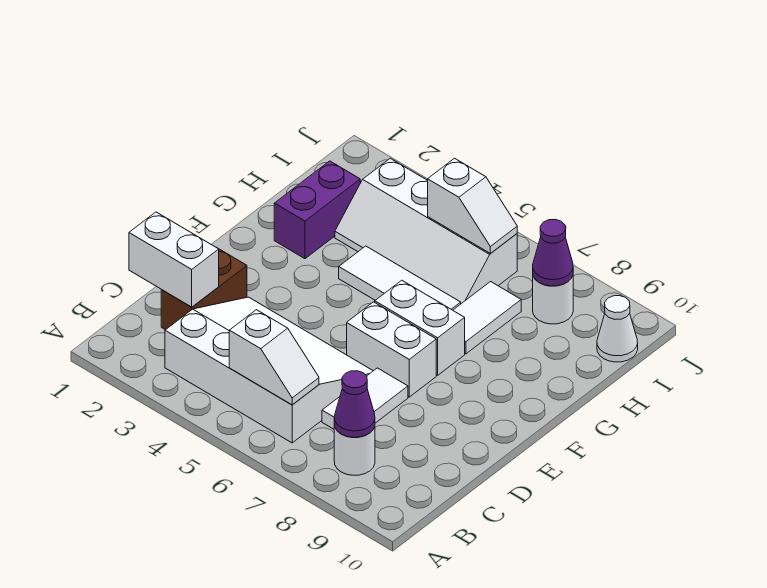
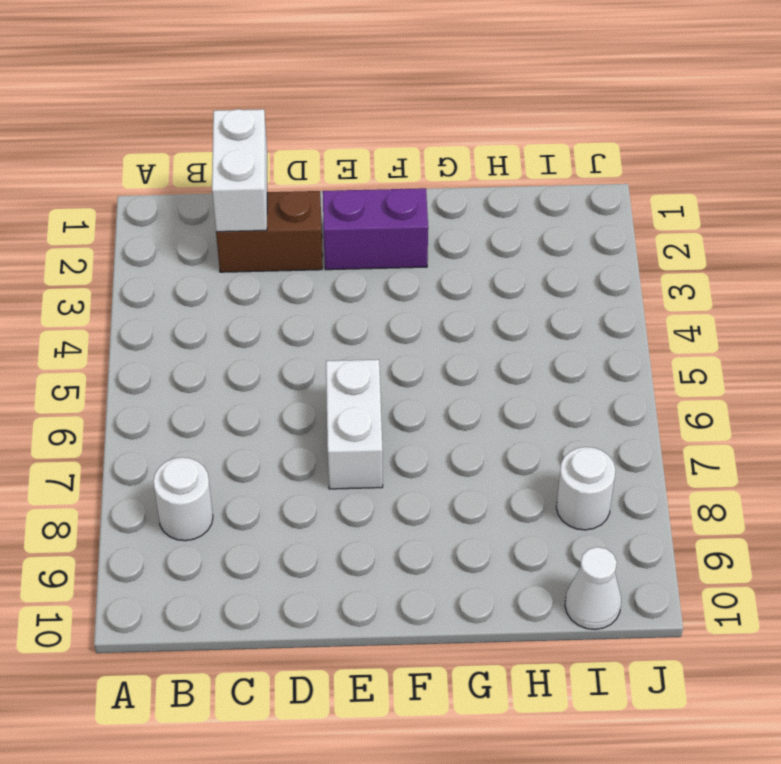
purple 1x2 brick [323,188,428,270] -> purple 1x2 brick moved to [274,161,360,259]
none -> white 3x4 slope [165,297,373,443]
none -> white 1x2 tile [322,368,408,429]
none -> white 1x2 brick [375,280,465,375]

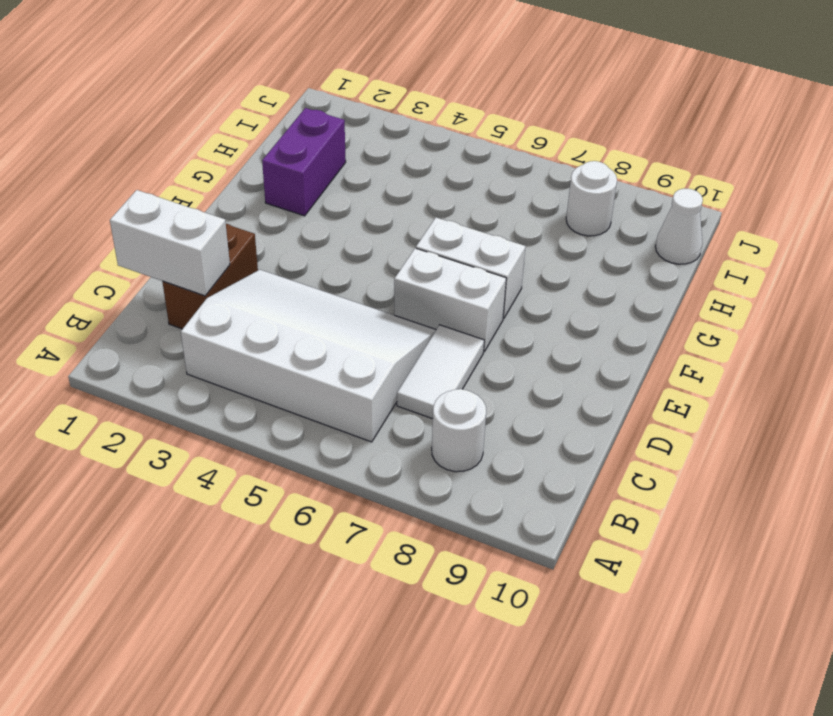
none -> white 1x3 tile [339,246,461,310]
none -> white 1x2 tile [453,282,521,354]
none -> white 2x4 slope [335,158,517,304]

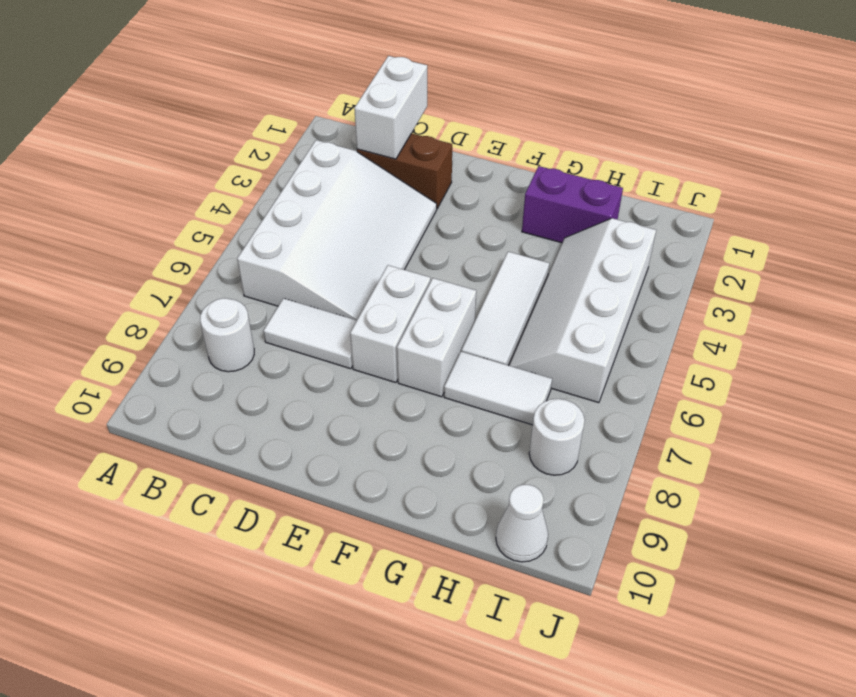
none -> white 1x2 slope [229,310,319,405]
none -> purple 1x1 cone [334,371,375,437]
none -> white 1x2 slope [428,158,517,254]

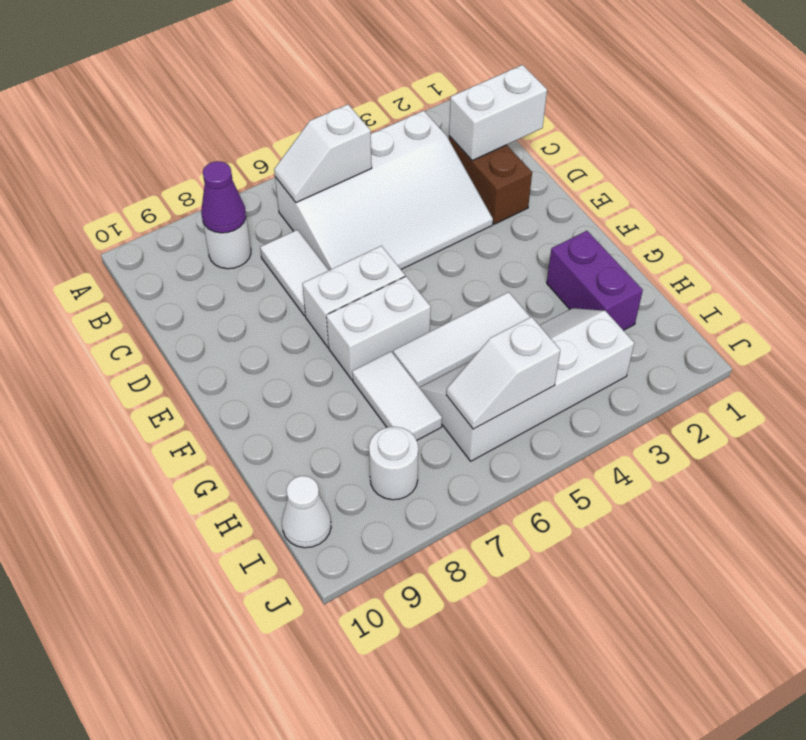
none -> purple 1x1 cone [533,219,573,286]

